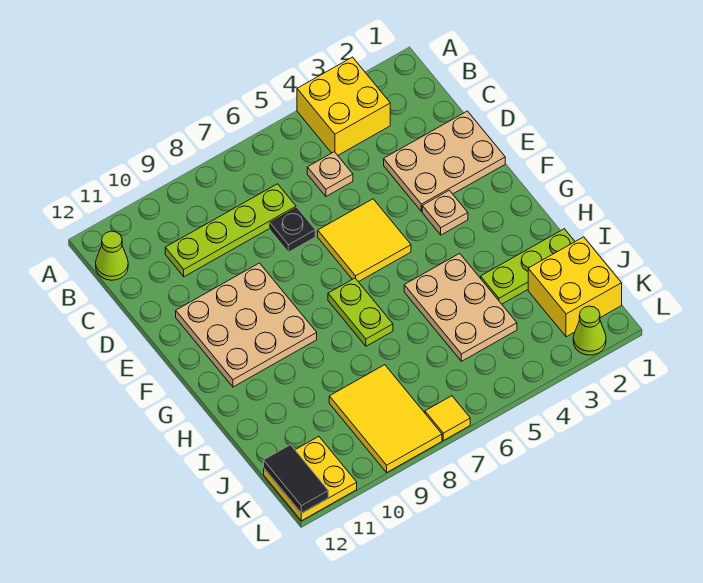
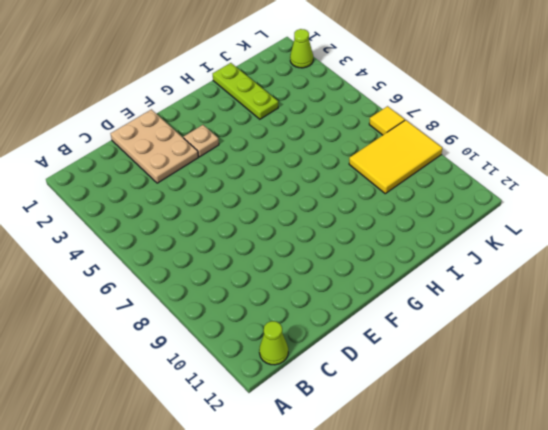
none -> yellow 2x2 brick [297,57,390,155]
none -> tan 1x1 plate [307,152,353,196]
none -> lime 1x4 plate [165,184,296,277]

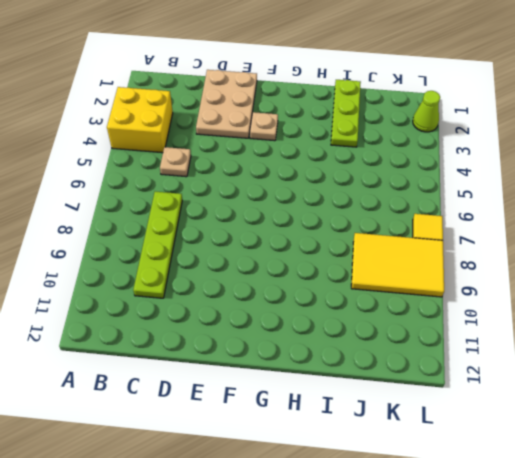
none -> lime 1x1 cone [96,231,128,280]
none -> black 1x1 plate [270,208,315,252]
none -> yellow 2x2 tile [318,199,411,282]

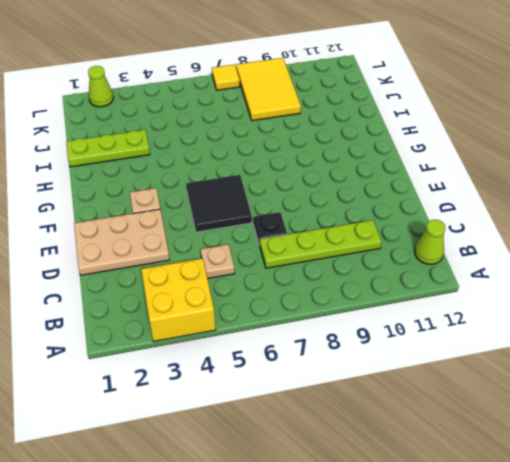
black 2x2 tile [186,175,252,232] -> yellow 2x2 tile [318,199,411,282]
none -> tan 3x3 plate [176,263,317,387]
none -> lime 1x2 plate [328,278,393,346]
none -> tan 2x3 plate [404,253,517,361]

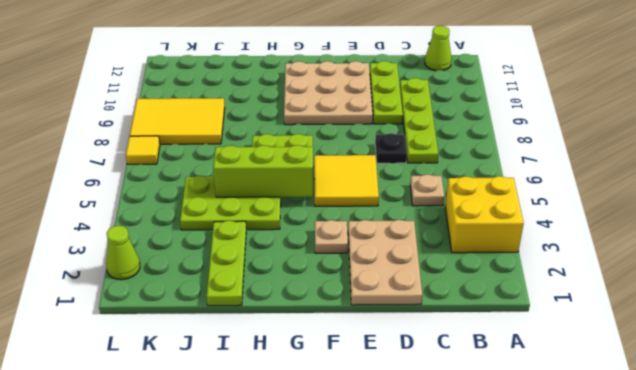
lime 1x3 plate [370,61,403,124] -> none
lime 1x3 brick [213,145,313,197] -> none
lime 2x3 plate [180,176,281,230] -> tan 2x3 plate [404,253,517,361]
none -> yellow 2x2 brick [528,237,622,337]
none -> yellow 2x2 plate [264,437,357,521]
none -> black 1x2 tile [264,445,328,513]

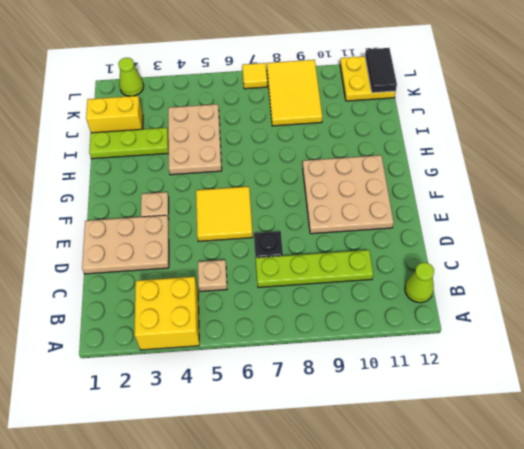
yellow 1x2 brick [86,96,143,133] -> yellow 2x2 brick [528,237,622,337]
none -> lime 1x2 plate [328,278,393,346]

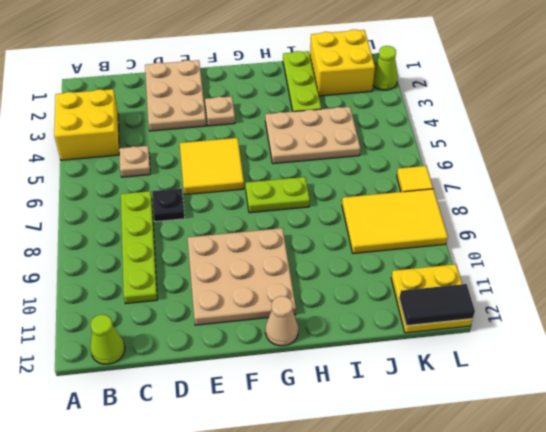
tan 1x1 cone [265,296,298,346] -> none

